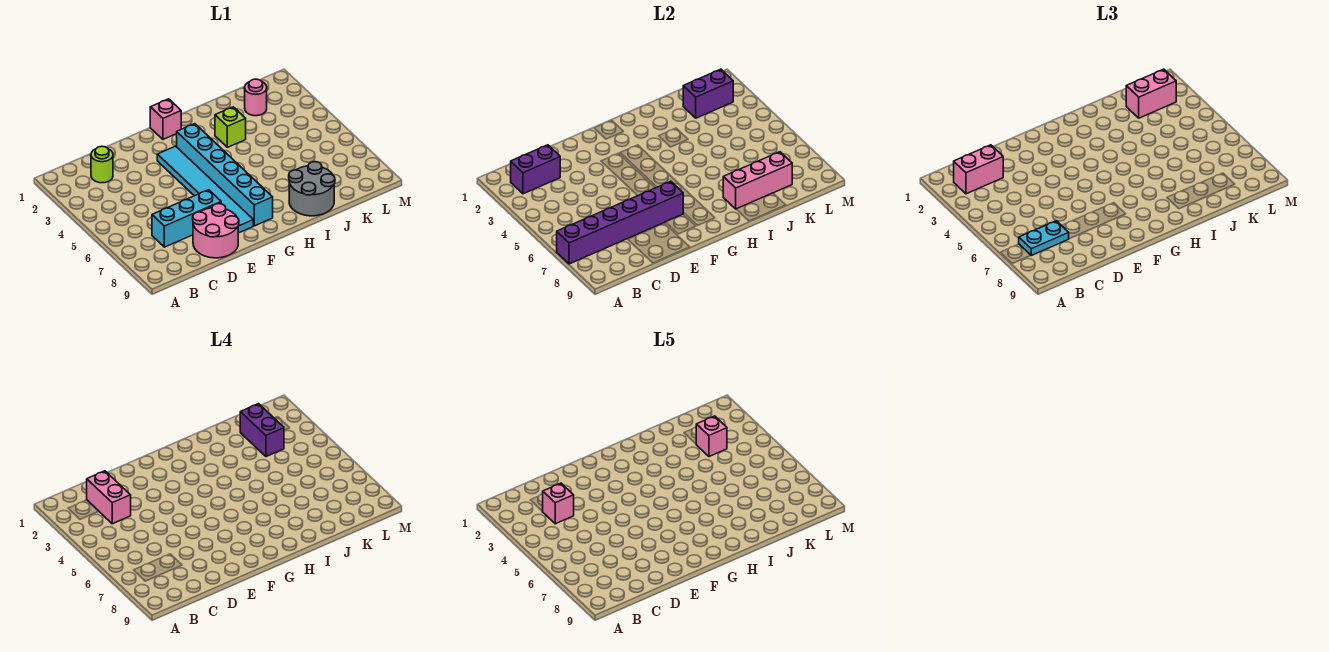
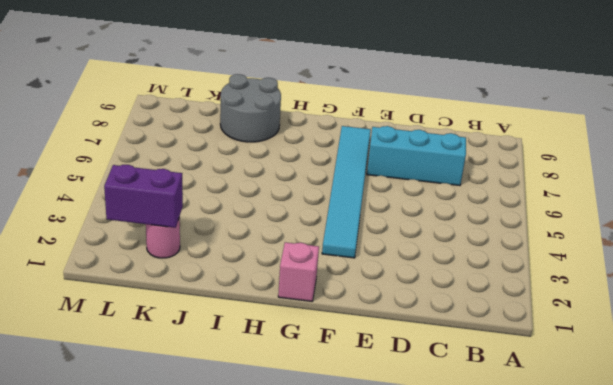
none -> lime 1x1 round brick [91,146,113,183]
none -> pink 2x2 round brick [193,204,239,258]
none -> cyan 1x6 brick [177,124,273,226]

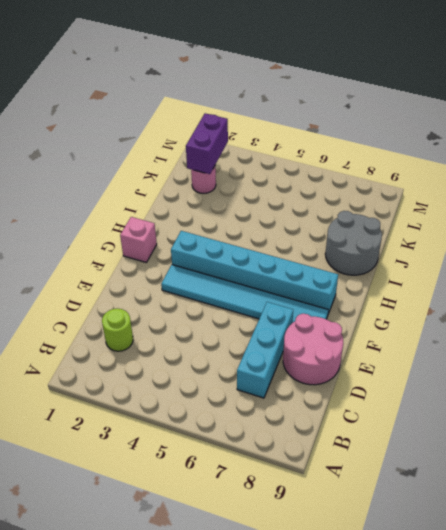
none -> lime 1x1 brick [215,107,246,147]
none -> purple 1x6 brick [557,181,683,264]
none -> purple 1x2 brick [511,145,560,194]

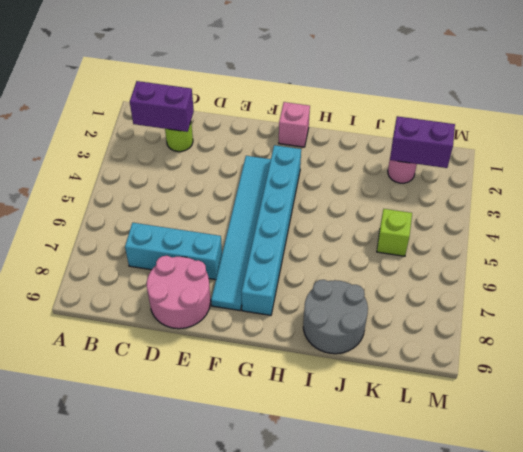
lime 1x1 brick [377,209,412,256] -> lime 1x1 brick moved to [215,107,246,147]
none -> purple 1x6 brick [557,181,683,264]
none -> pink 1x3 brick [723,152,792,209]
none -> pink 1x2 brick [954,145,1003,194]

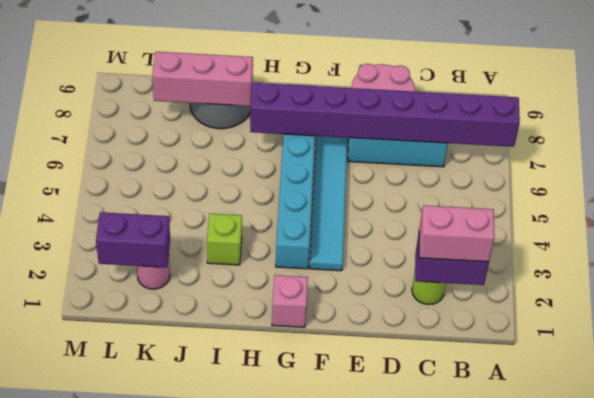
purple 1x8 brick [250,83,520,147] -> purple 1x6 brick [557,181,683,264]
none -> cyan 1x2 plate [1019,221,1069,255]
none -> pink 1x2 brick [1126,69,1176,118]
none -> pink 1x2 brick [86,471,131,524]

